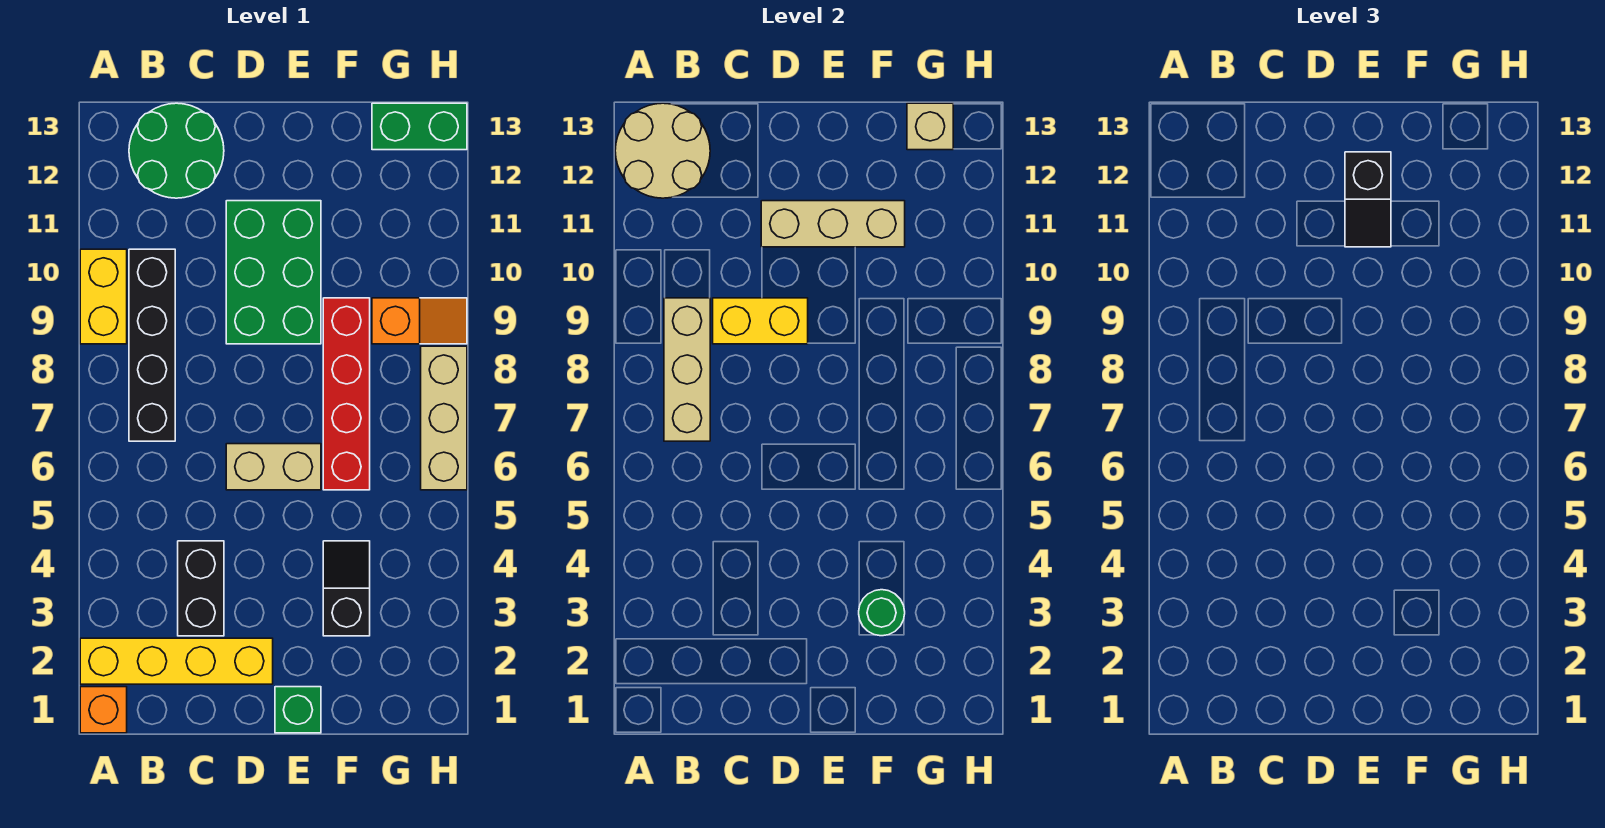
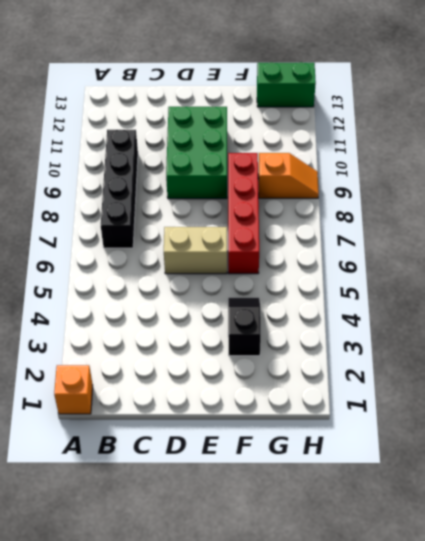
none -> yellow 1x4 brick [80,638,273,684]
none -> yellow 1x2 brick [80,249,127,344]
none -> green 2x2 round brick [129,103,224,198]

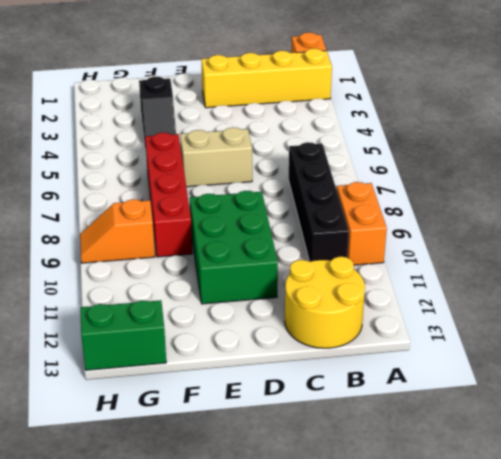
orange 1x2 brick [337,182,387,265] -> yellow 1x2 brick [80,249,127,344]
yellow 2x2 round brick [285,257,365,348] -> green 2x2 round brick [129,103,224,198]
none -> black 1x2 brick [178,541,224,636]
none -> green 1x1 brick [275,687,321,733]
none -> tan 1x3 brick [421,346,467,490]

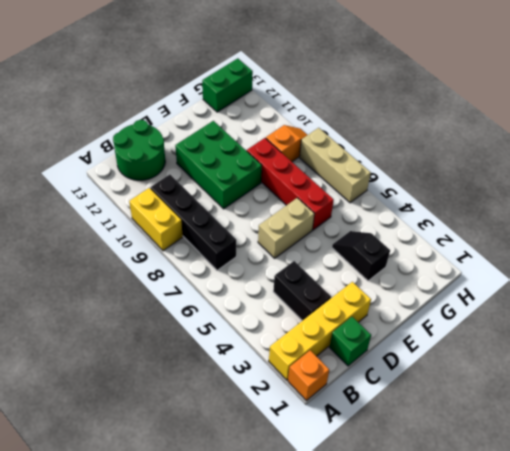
green 1x1 brick [329,317,371,366] -> green 1x1 brick moved to [275,687,321,733]
none -> tan 2x2 round brick [615,103,710,198]
none -> tan 1x3 brick [664,298,710,441]
none -> yellow 1x2 brick [713,298,808,344]

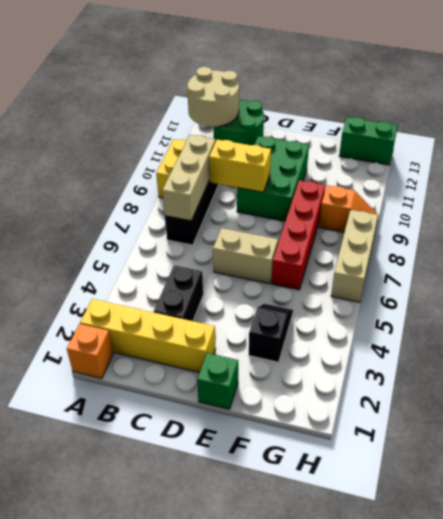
none -> tan 1x3 brick [761,201,905,247]
none -> green 1x1 round brick [859,590,905,636]
none -> tan 1x1 brick [907,103,953,150]

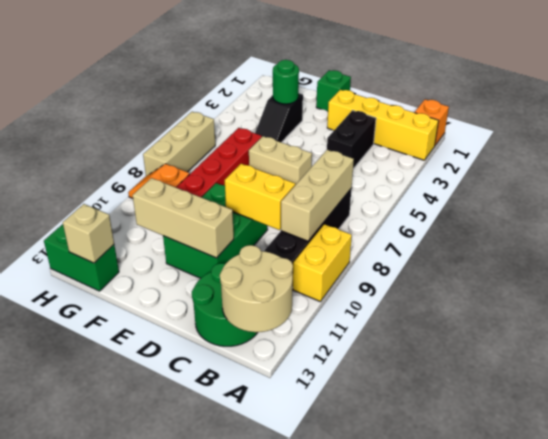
none -> black 1x2 slope [1345,152,1391,247]

